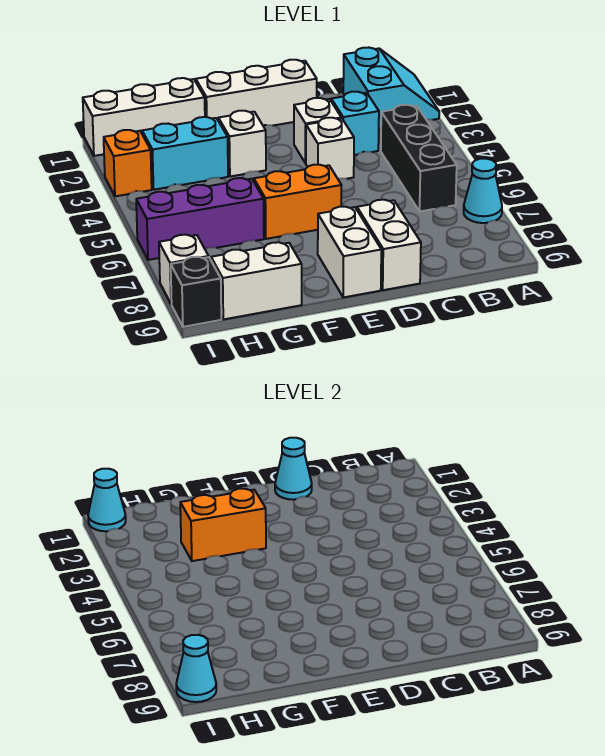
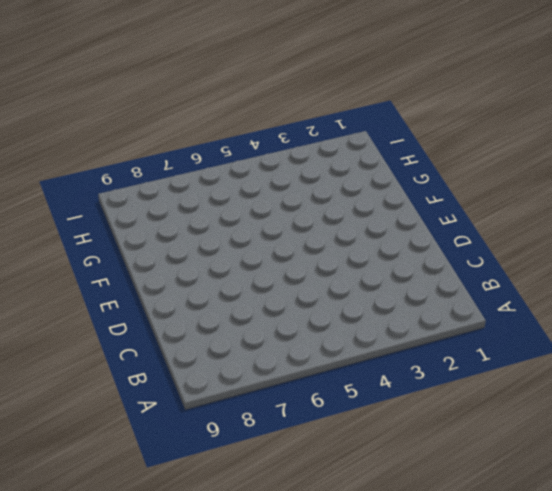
none -> cyan 2x2 slope [343,48,439,129]
none -> cyan 1x1 cone [464,159,502,223]
none -> black 1x3 brick [381,105,457,211]

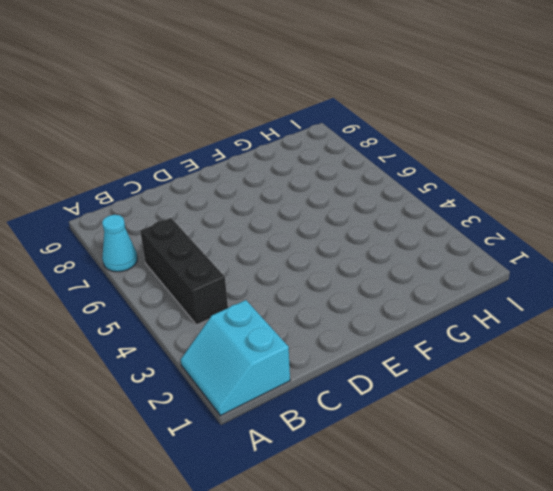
none -> cyan 1x1 brick [331,92,379,155]
none -> white 1x3 brick [196,60,317,126]
none -> white 1x1 brick [294,98,341,163]

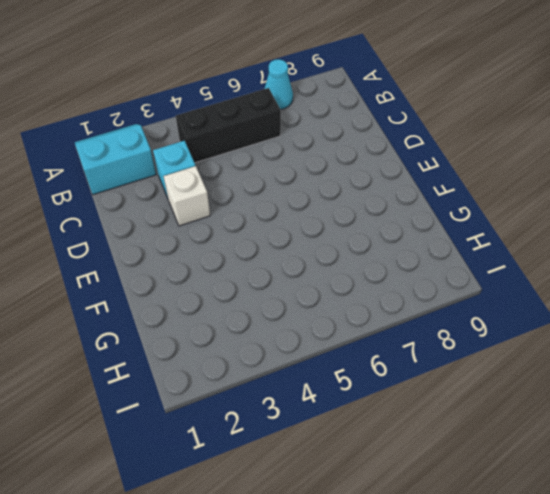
none -> white 1x3 brick [196,60,317,126]
none -> white 1x1 brick [306,118,354,179]
none -> white 1x2 brick [357,199,421,290]

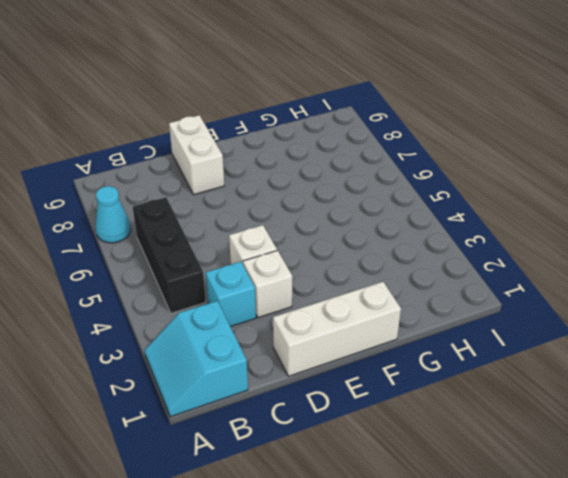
none -> orange 1x2 brick [254,165,341,239]
none -> white 1x2 brick [318,206,381,297]
none -> white 1x1 brick [218,111,266,177]

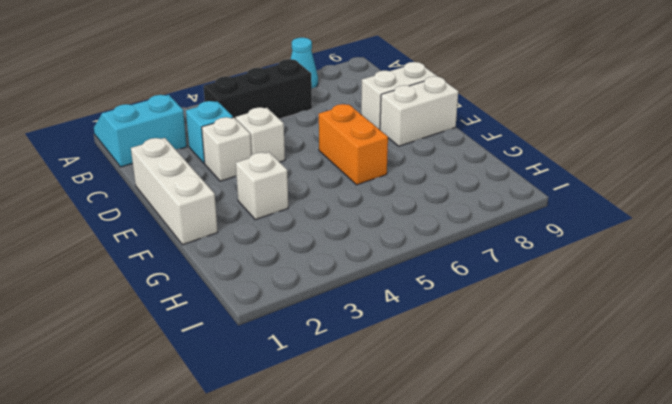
none -> white 1x3 brick [83,78,205,156]
none -> cyan 1x2 brick [142,117,228,190]
none -> purple 1x3 brick [136,178,264,260]

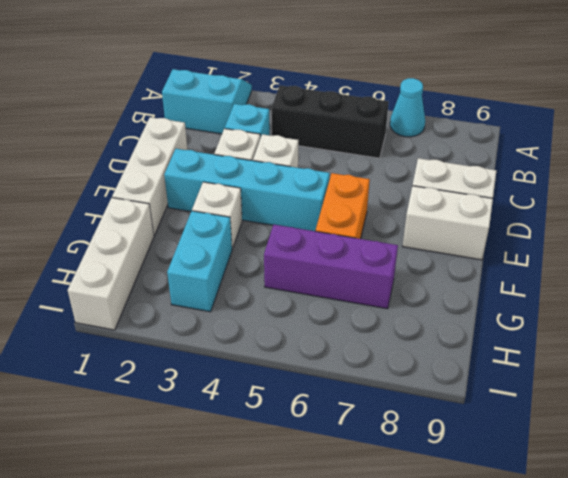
cyan 1x4 brick [164,149,330,231] -> none
purple 1x3 brick [264,225,398,309] -> purple 1x3 brick turned to [136,178,264,260]
none -> white 1x2 brick [211,242,302,319]
none -> orange 1x1 brick [104,130,152,196]
none -> white 1x1 brick [159,235,209,304]

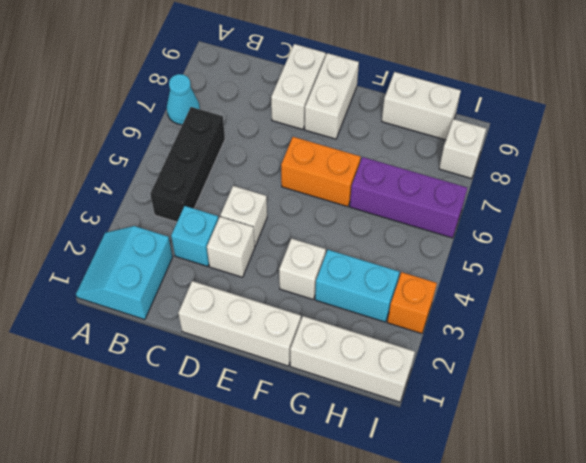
none -> black 1x1 brick [171,257,221,327]
none -> cyan 1x1 cone [275,438,312,500]
none -> orange 1x2 brick [180,489,266,561]

